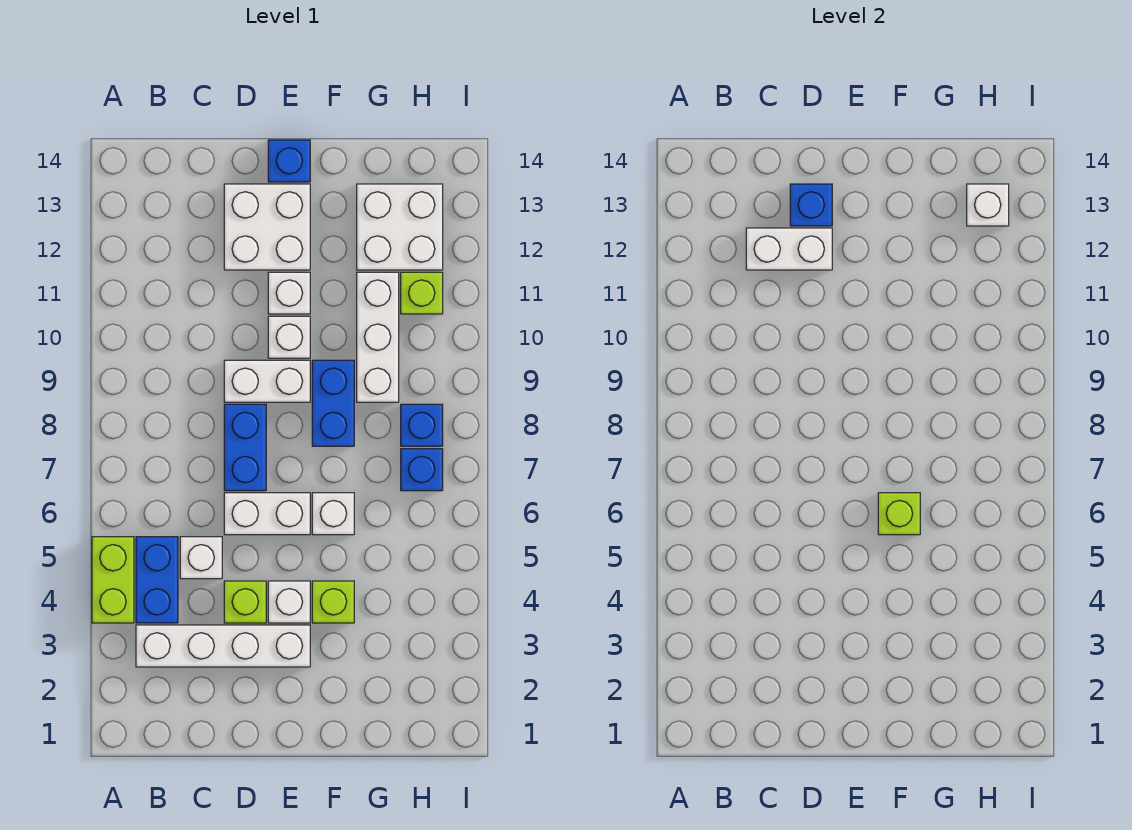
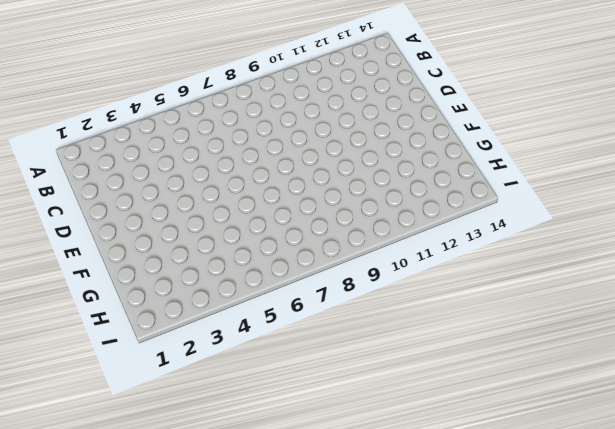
none -> lime 1x2 brick [92,537,134,623]
none -> white 1x4 brick [136,625,310,667]
none -> blue 1x2 brick [136,537,178,623]

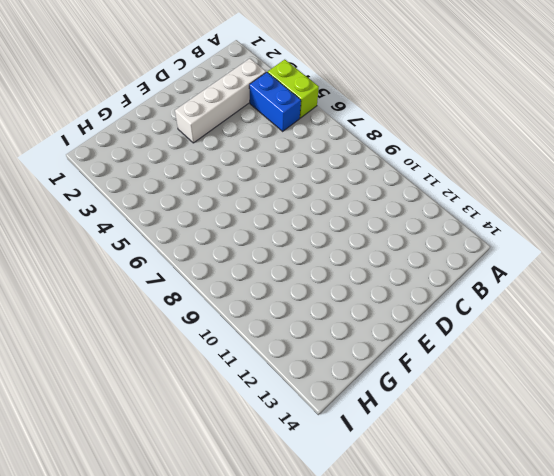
none -> white 1x1 brick [180,537,222,579]
none -> lime 1x1 brick [224,581,266,623]
none -> white 1x2 brick [224,493,310,535]

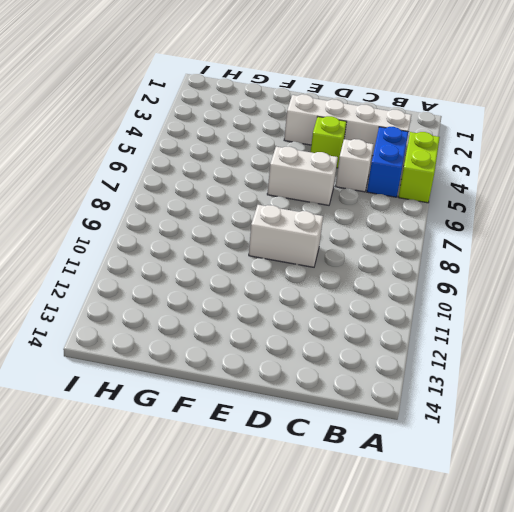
none -> blue 1x2 brick [224,404,266,491]
none -> white 2x2 brick [224,184,310,270]
none -> white 1x1 brick [268,581,310,623]

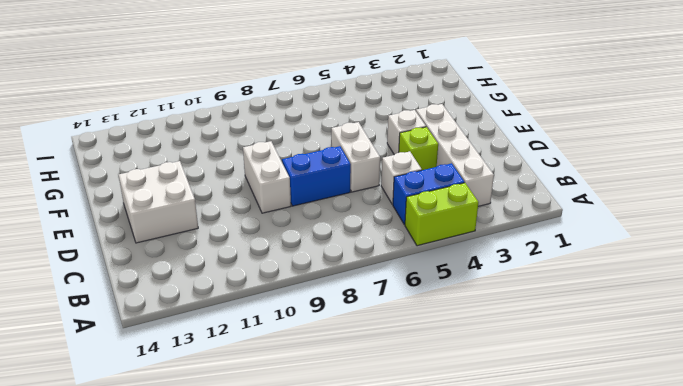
none -> white 1x1 brick [268,316,310,358]
none -> white 1x1 brick [268,272,310,314]
none -> blue 1x1 brick [268,140,310,182]

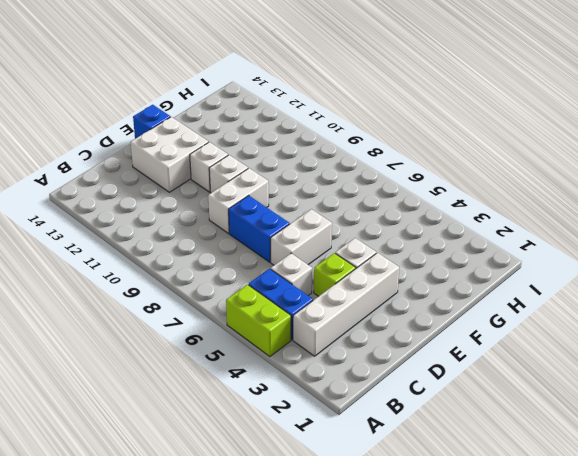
none -> lime 1x1 brick [312,581,354,623]
none -> white 1x1 brick [312,493,354,535]
none -> blue 1x2 brick [312,360,354,446]

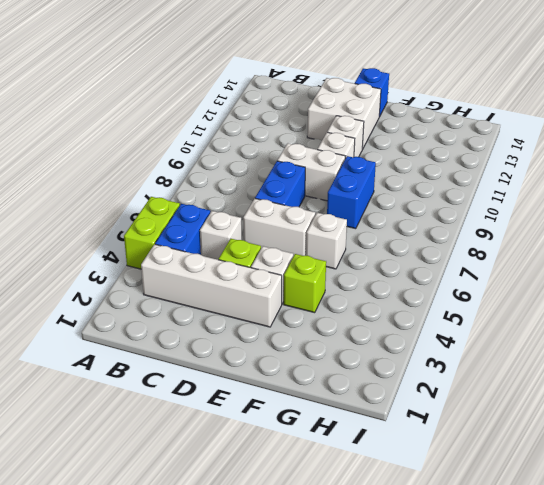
none -> white 1x3 brick [357,272,399,402]
none -> white 2x2 brick [357,184,443,270]
none -> blue 1x1 brick [401,449,443,491]

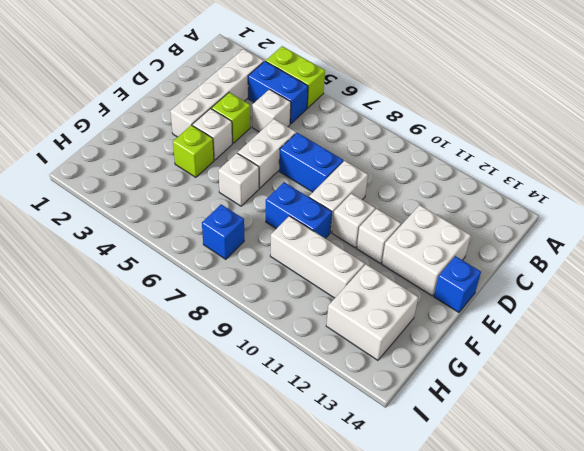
none -> blue 1x1 brick [401,404,443,446]
none -> lime 1x1 brick [401,272,443,314]
none -> white 1x2 brick [746,228,832,270]

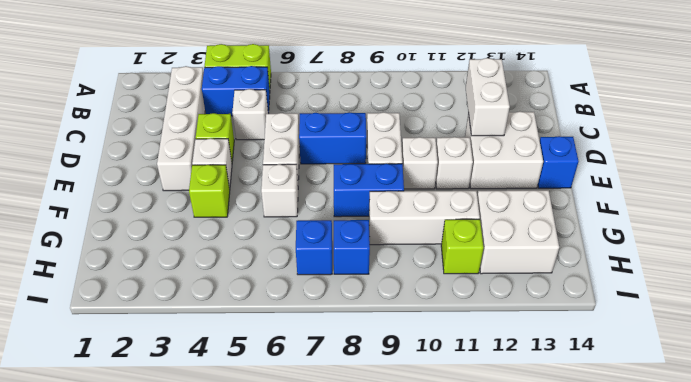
none -> blue 1x1 brick [790,184,832,226]
none -> lime 1x1 brick [878,493,920,535]
none -> white 1x1 brick [967,184,1009,226]

